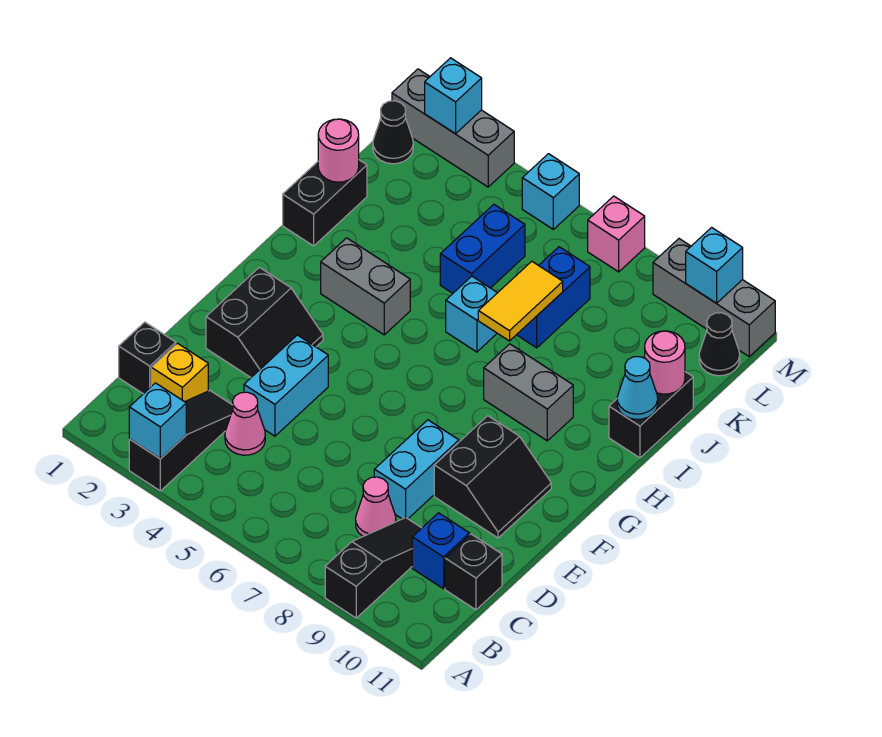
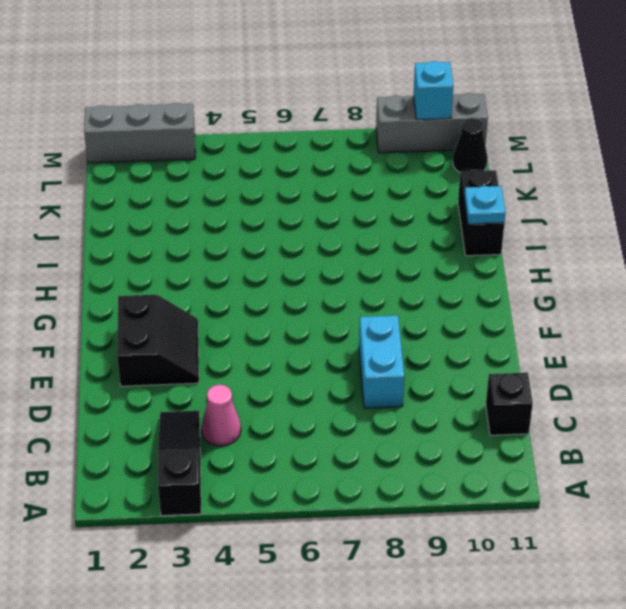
cyan 1x1 plate [464,186,506,224] -> cyan 1x1 cone [617,357,658,419]
none -> black 1x3 slope [325,518,421,618]
none -> black 1x1 brick [119,322,176,394]
none -> yellow 1x1 brick [151,343,208,402]
none -> pink 1x1 cone [356,477,396,536]

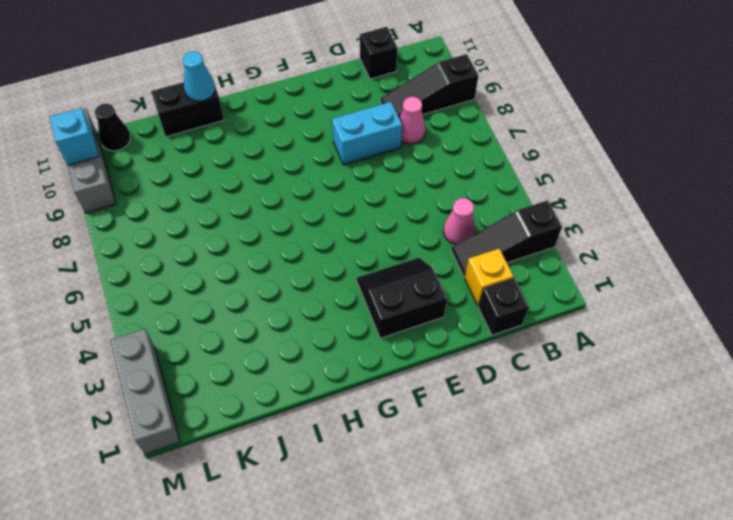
none -> blue 1x1 brick [412,513,470,589]
none -> cyan 1x2 brick [244,335,328,436]
none -> black 2x2 slope [434,416,551,538]
none -> grey 1x2 brick [321,238,410,335]

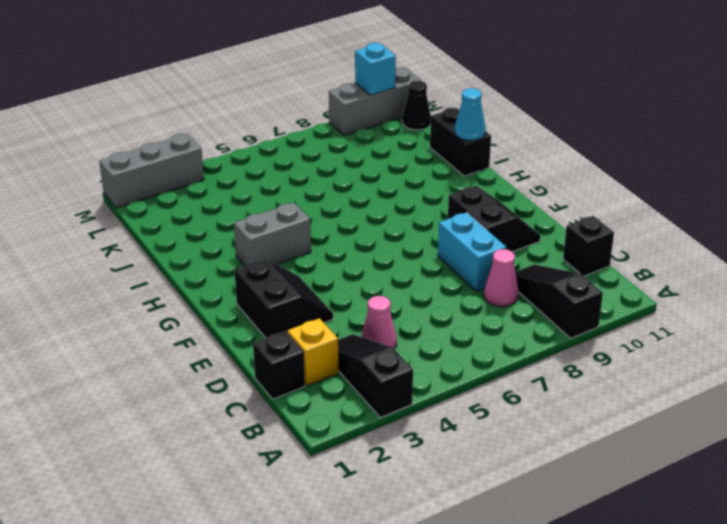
none -> blue 1x1 brick [412,513,470,589]
none -> cyan 1x2 brick [244,335,328,436]
none -> grey 1x2 brick [484,344,573,441]
none -> black 1x2 brick [283,160,367,246]

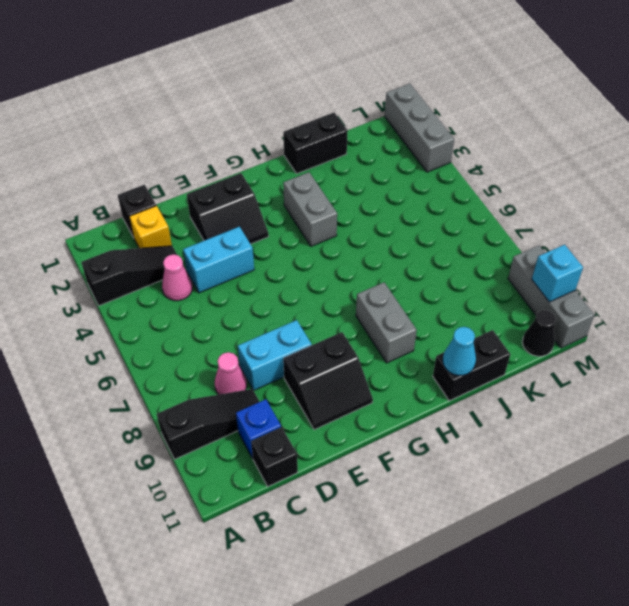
none -> cyan 1x1 brick [446,276,497,352]
none -> blue 1x2 brick [440,204,525,293]
none -> blue 1x2 brick [517,247,590,348]
none -> black 1x1 cone [373,101,413,164]

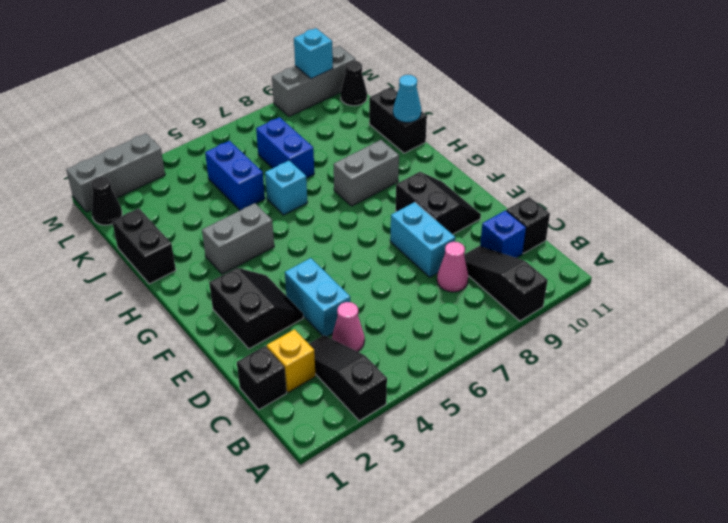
none -> cyan 1x1 brick [522,154,579,229]
none -> pink 1x1 brick [588,196,645,272]
none -> cyan 1x1 brick [129,383,186,459]
none -> yellow 1x2 tile [478,261,563,341]

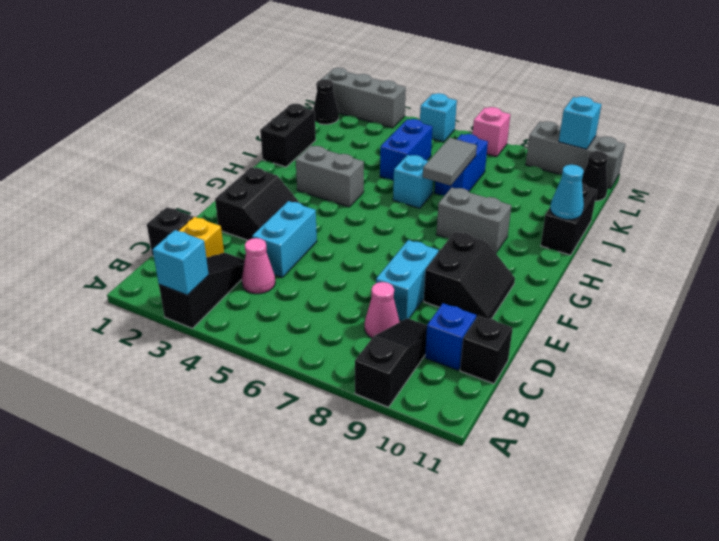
grey 1x2 tile [423,138,477,186] -> yellow 1x2 tile [478,261,563,341]
none -> pink 1x1 round brick [318,119,359,182]
none -> pink 1x1 round brick [645,331,685,394]
none -> cyan 1x1 brick [425,58,482,134]

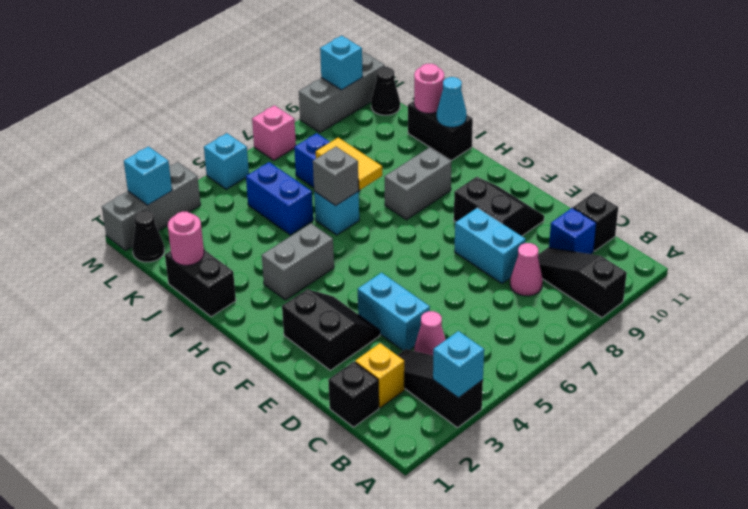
grey 1x1 brick [313,147,359,206] -> none

